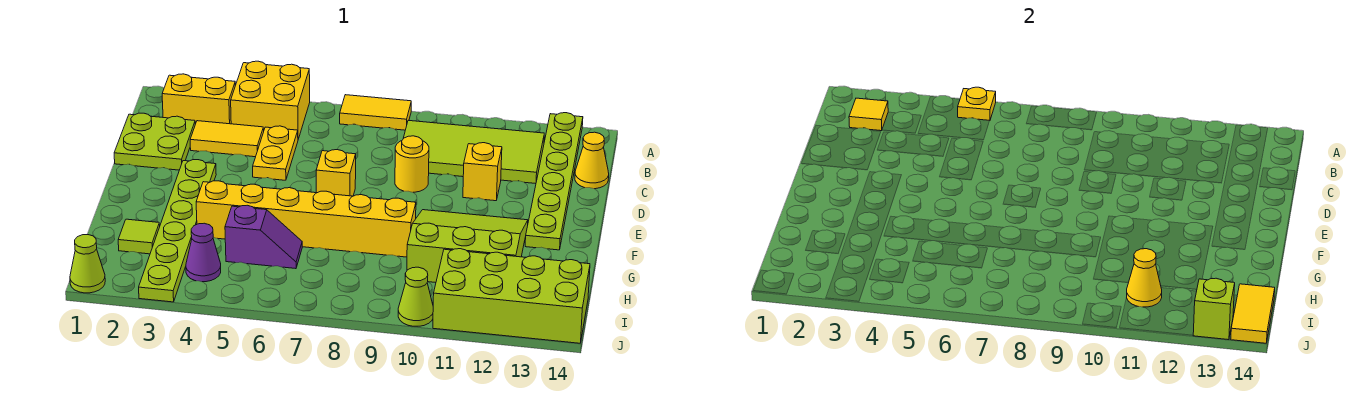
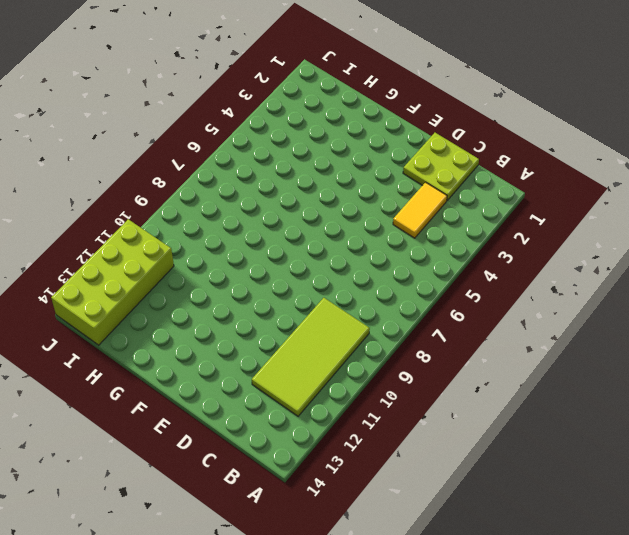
none -> yellow 2x2 brick [231,61,310,139]
none -> yellow 1x2 tile [340,95,411,130]
none -> lime 1x6 plate [525,113,583,250]

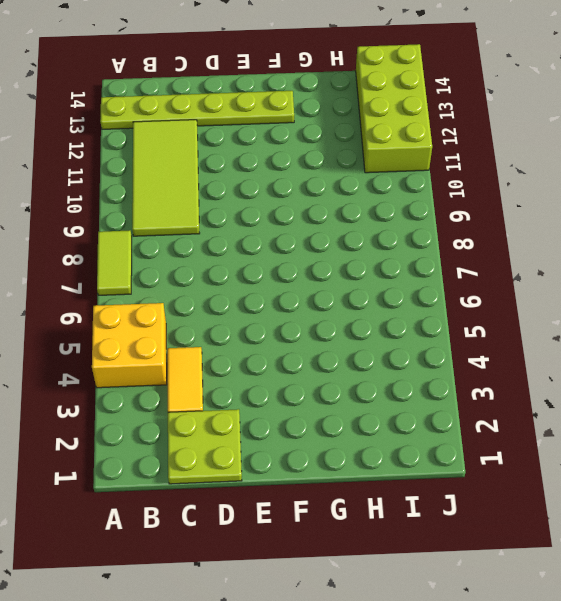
lime 1x2 tile [97,230,132,295] -> yellow 1x2 tile [340,95,411,130]
none -> yellow 1x2 brick [162,74,235,124]
none -> yellow 1x2 plate [253,126,298,180]
none -> yellow 1x1 cone [575,132,609,189]

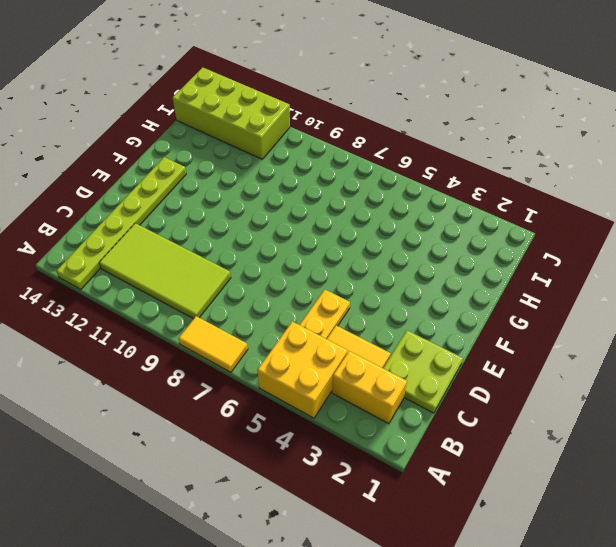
none -> yellow 1x1 cone [575,132,609,189]
none -> yellow 1x1 round brick [395,136,429,192]
none -> yellow 1x1 brick [463,143,502,201]

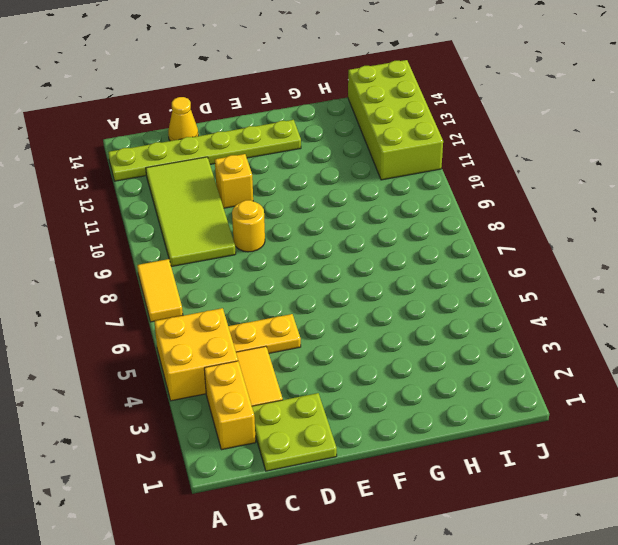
none -> lime 1x6 plate [139,160,216,302]
none -> yellow 1x1 brick [316,150,356,196]
none -> lime 3x3 slope [407,210,528,283]

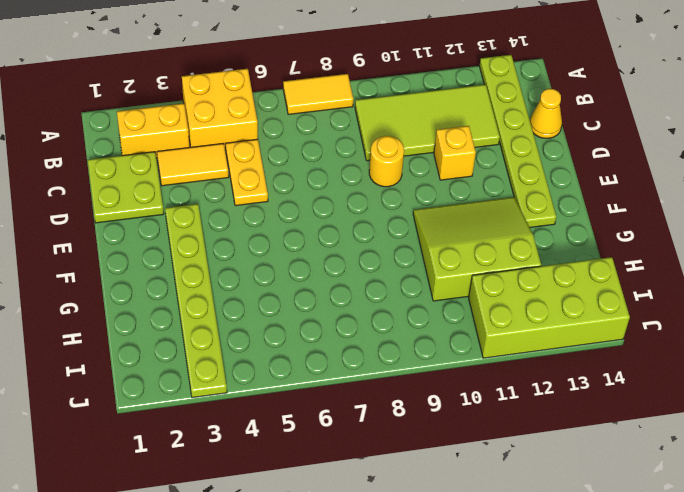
none -> yellow 1x1 brick [316,150,356,196]
none -> yellow 1x6 brick [196,181,416,257]
none -> lime 1x1 tile [118,219,160,254]

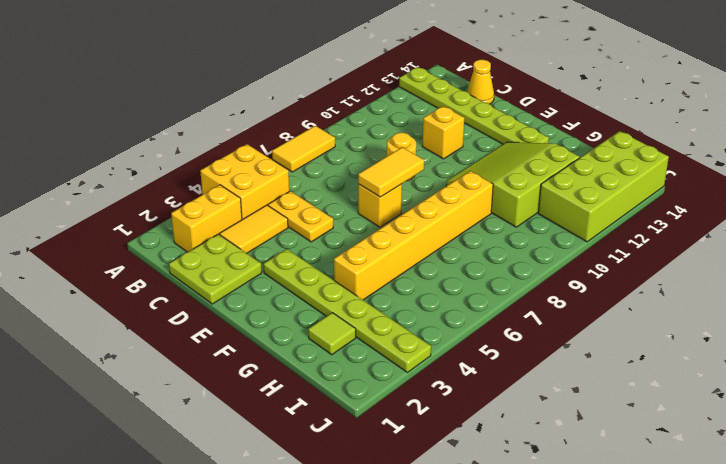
yellow 1x2 tile [358,147,424,197] -> yellow 1x2 tile turned to [1231,284,1275,343]
none -> lime 2x4 tile [403,120,544,184]
none -> purple 1x2 slope [225,205,302,269]
none -> purple 1x1 cone [186,223,221,282]

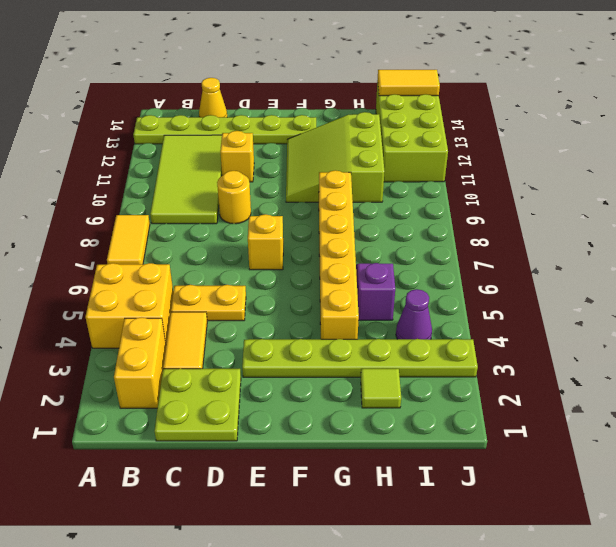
none -> lime 1x1 cone [70,235,105,293]
none -> lime 1x1 cone [398,267,433,326]
none -> yellow 1x1 plate [958,87,996,121]

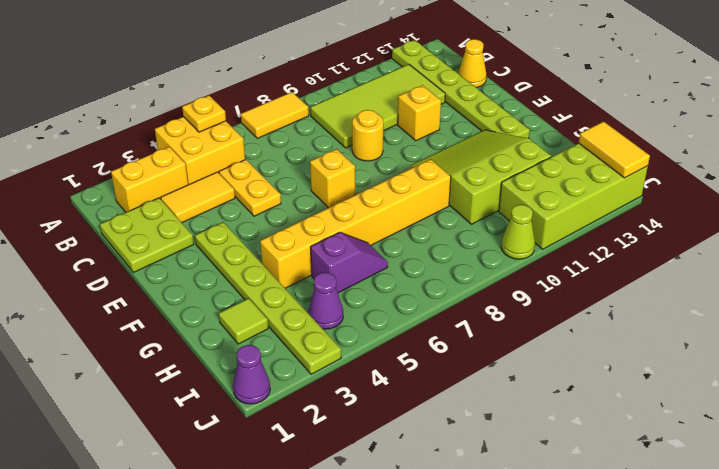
purple 1x1 cone [233,345,270,404] -> lime 1x1 cone [70,235,105,293]
none -> yellow 1x1 tile [849,98,888,131]
none -> yellow 1x1 cone [1127,249,1162,307]
none -> lime 1x1 brick [1193,278,1235,340]

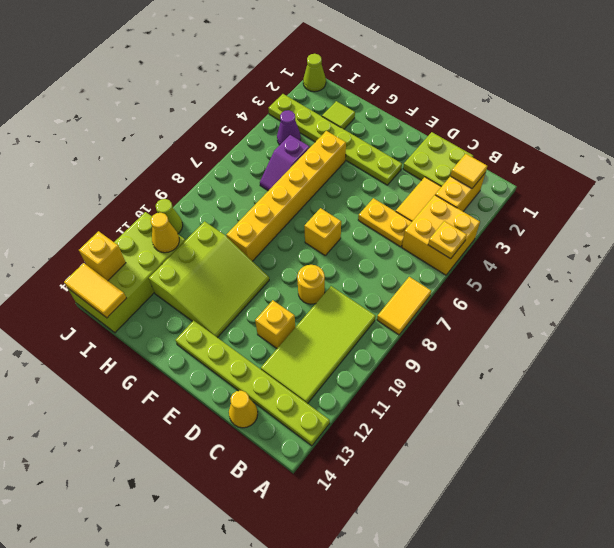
yellow 1x1 brick [79,231,126,281] -> lime 1x1 brick [1193,278,1235,340]

